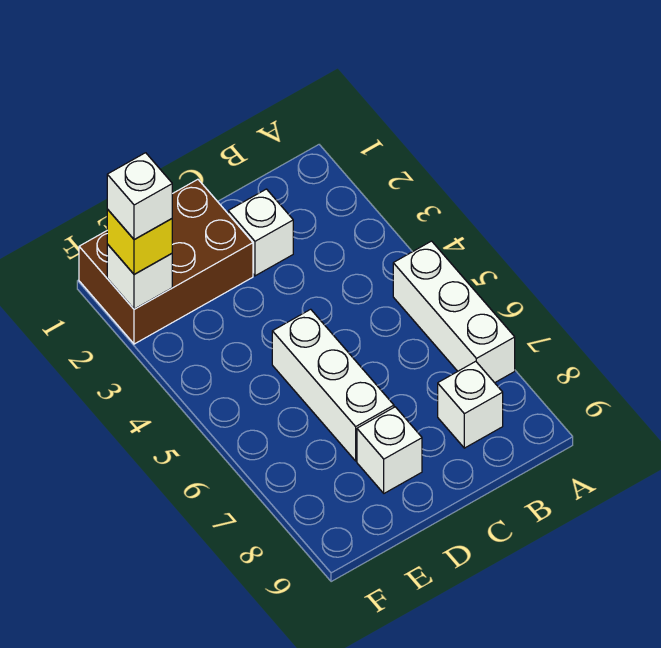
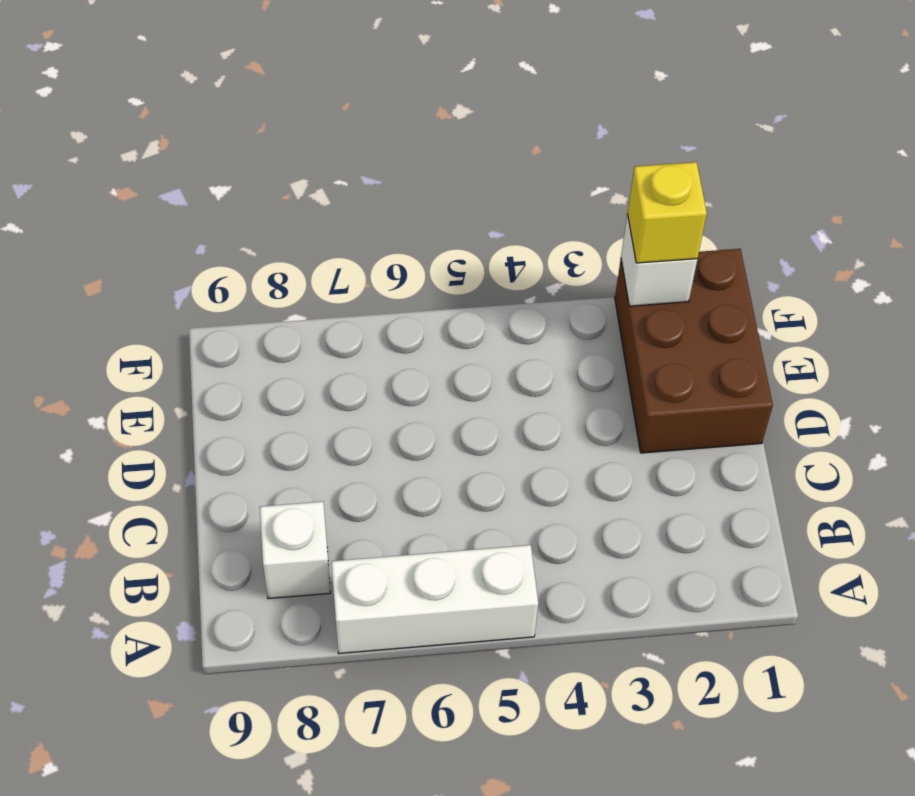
none -> white 1x1 brick [228,189,293,276]
none -> white 1x3 brick [272,309,394,461]

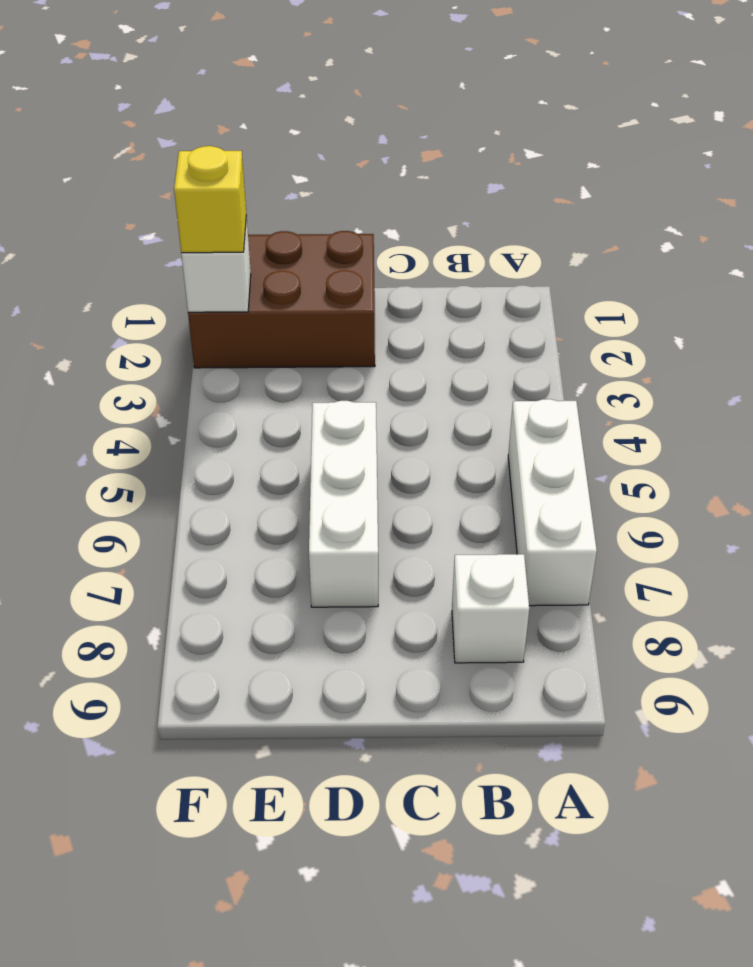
none -> white 1x1 brick [228,189,293,276]
none -> white 1x1 brick [357,407,422,493]

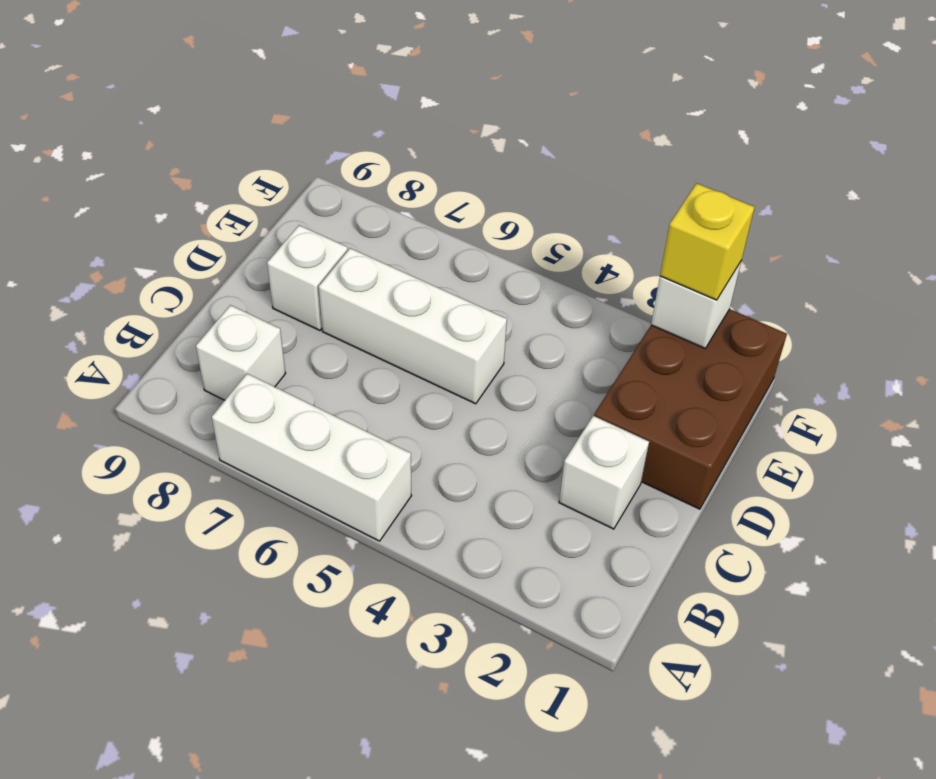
none -> white 1x1 brick [107,153,172,240]

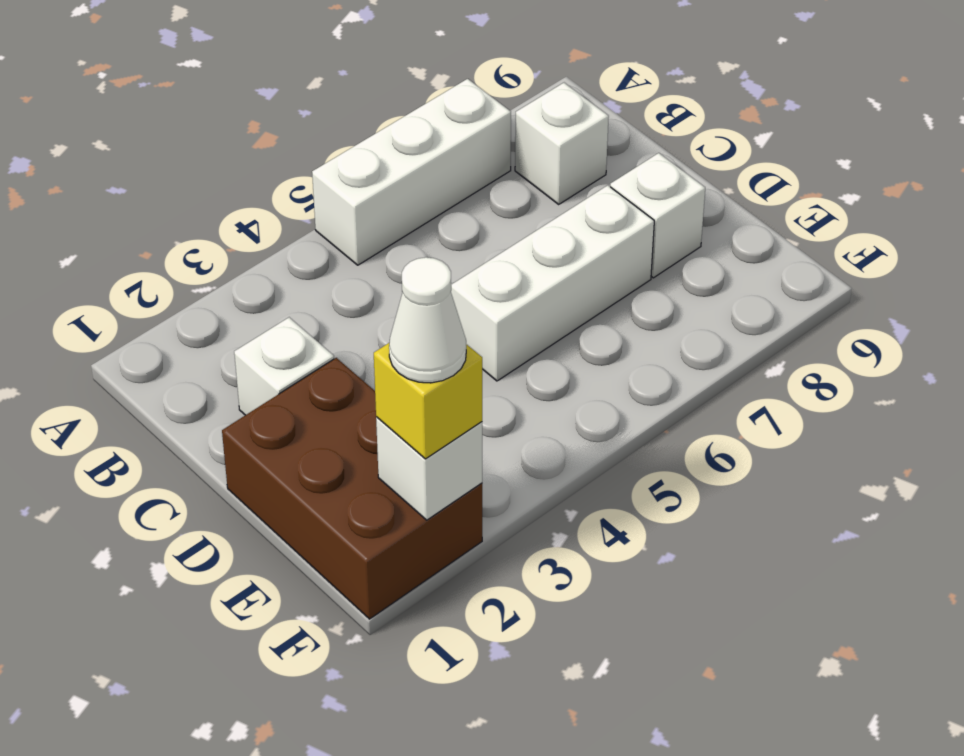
white 1x1 cone [389,257,466,383] -> white 1x1 brick [107,153,172,240]

